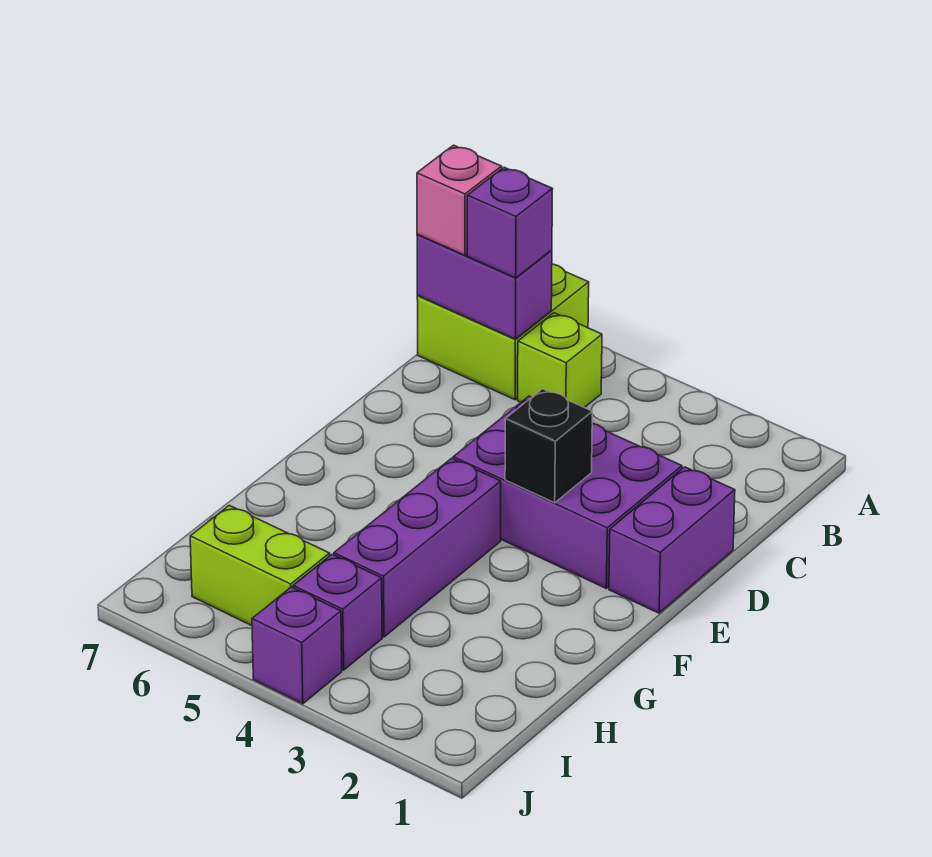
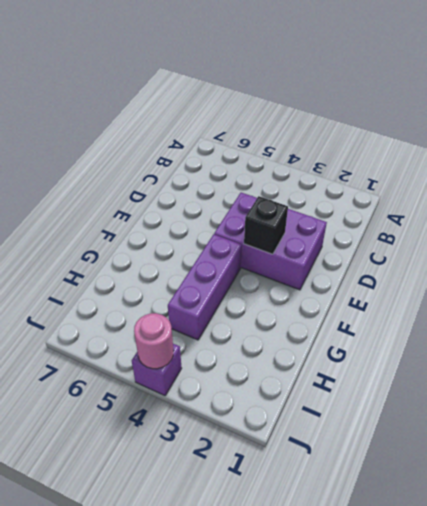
pink 1x1 round brick [134,313,174,369] -> none
none -> lime 2x2 brick [417,264,589,400]
none -> lime 1x1 brick [518,313,602,408]
none -> purple 1x2 brick [609,467,735,613]

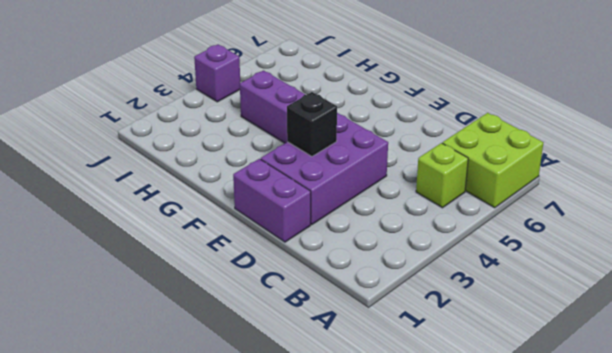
none -> purple 1x1 brick [293,554,382,670]
none -> lime 1x2 brick [190,505,330,626]
none -> purple 1x2 brick [417,235,552,339]

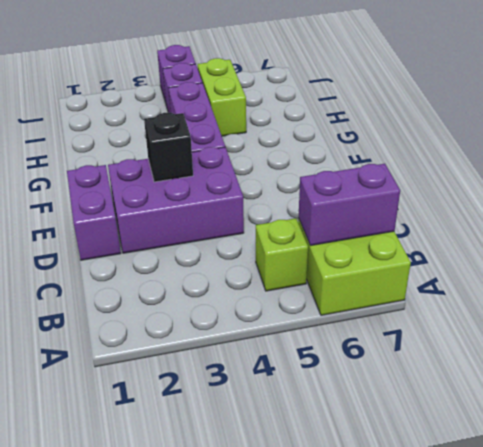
lime 1x2 brick [198,58,246,136] -> lime 1x2 brick turned to [190,505,330,626]
none -> purple 1x1 brick [467,167,553,278]
none -> pink 1x1 brick [417,145,502,255]

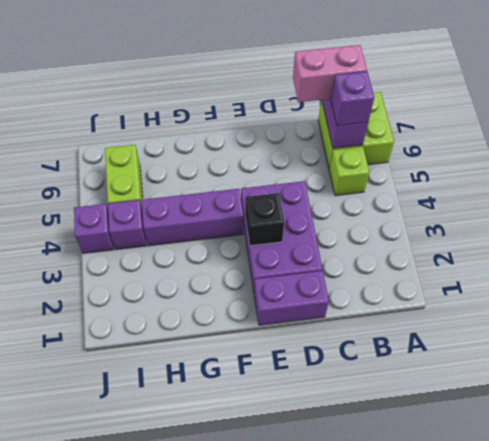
pink 1x2 brick [293,45,367,102] -> pink 1x1 brick [417,145,502,255]

